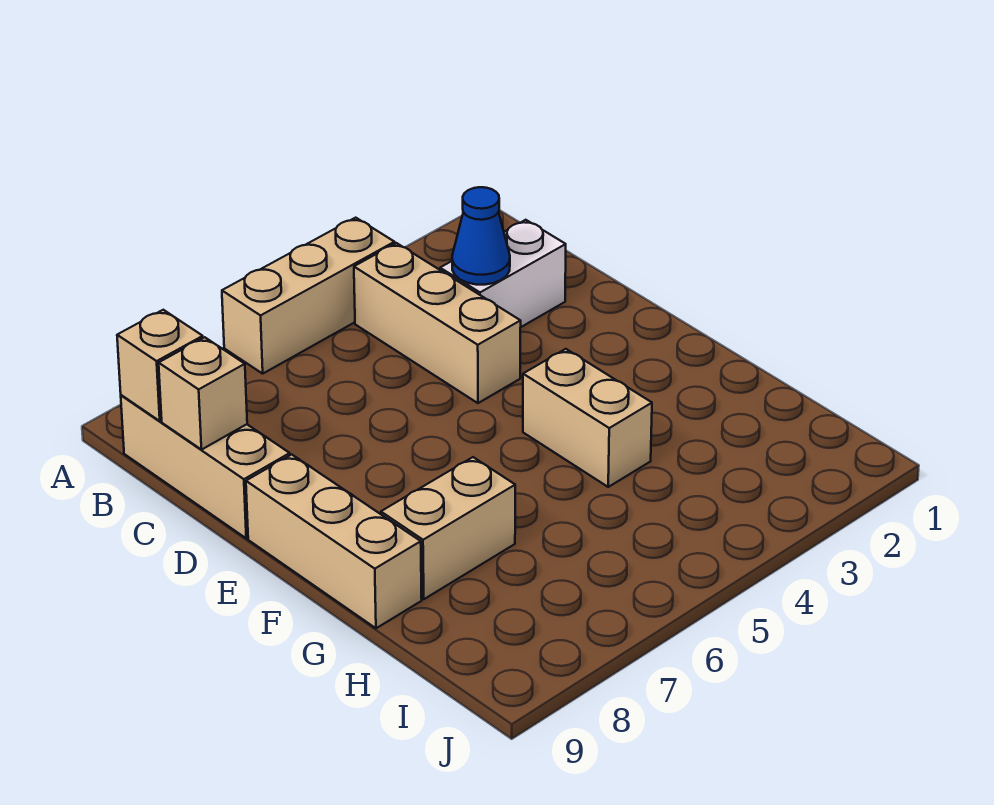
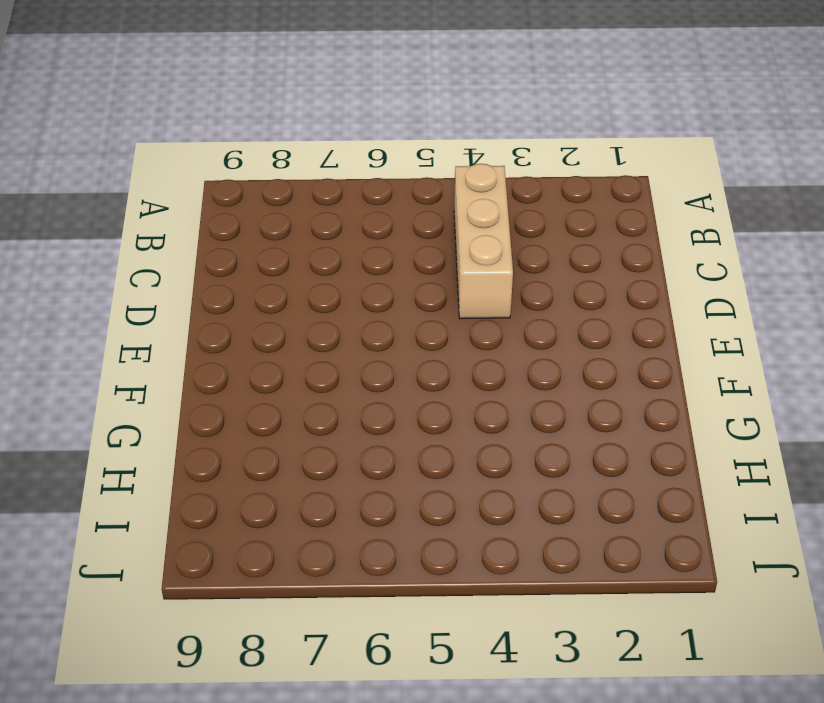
none -> tan 1x3 brick [222,218,395,374]
none -> tan 1x3 brick [121,395,290,538]

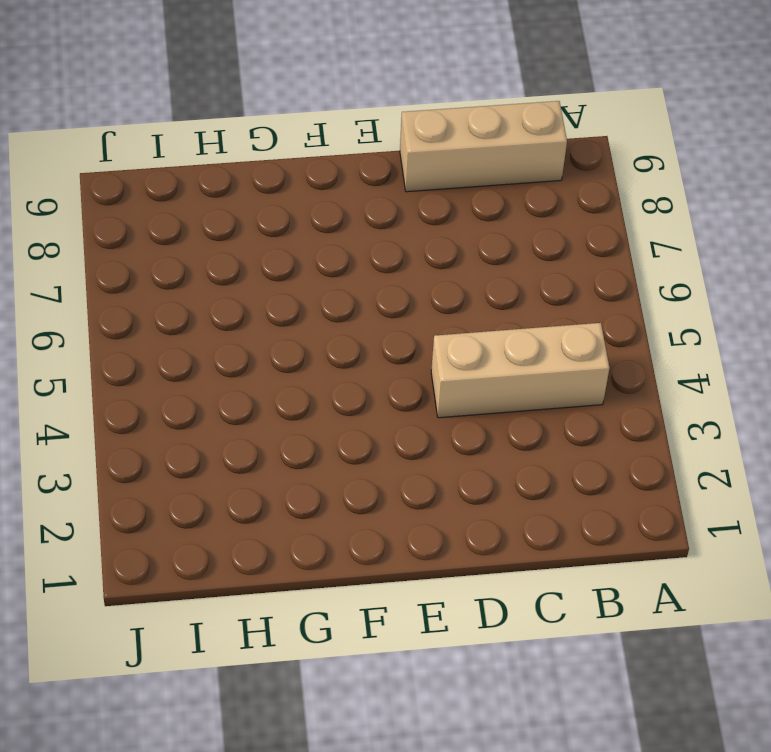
none -> tan 1x3 brick [222,218,395,374]
none -> white 1x2 brick [440,220,566,327]

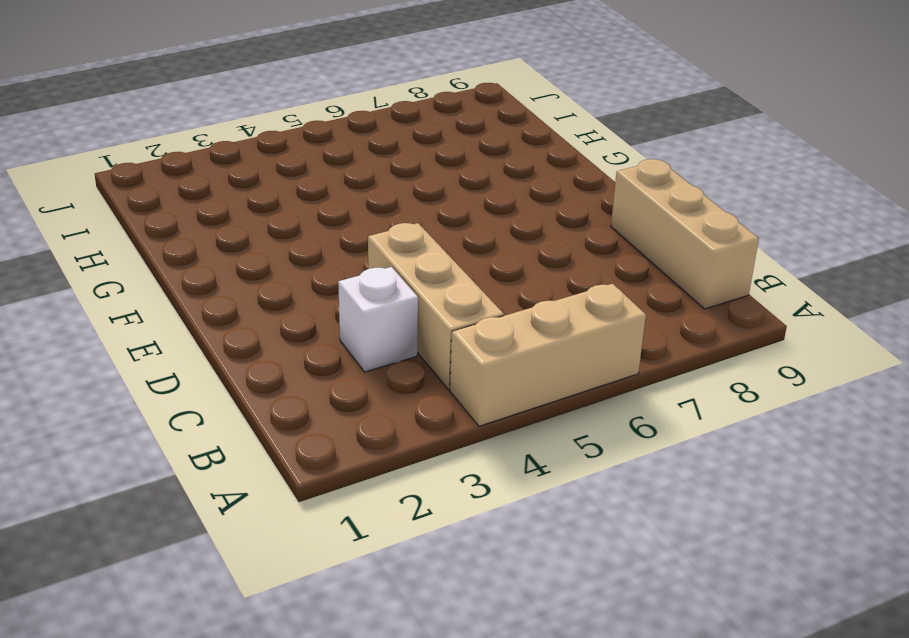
white 1x1 brick [338,267,418,372] -> white 1x2 brick [440,220,566,327]
none -> tan 1x3 brick [246,455,422,628]
none -> tan 1x2 brick [523,349,652,487]

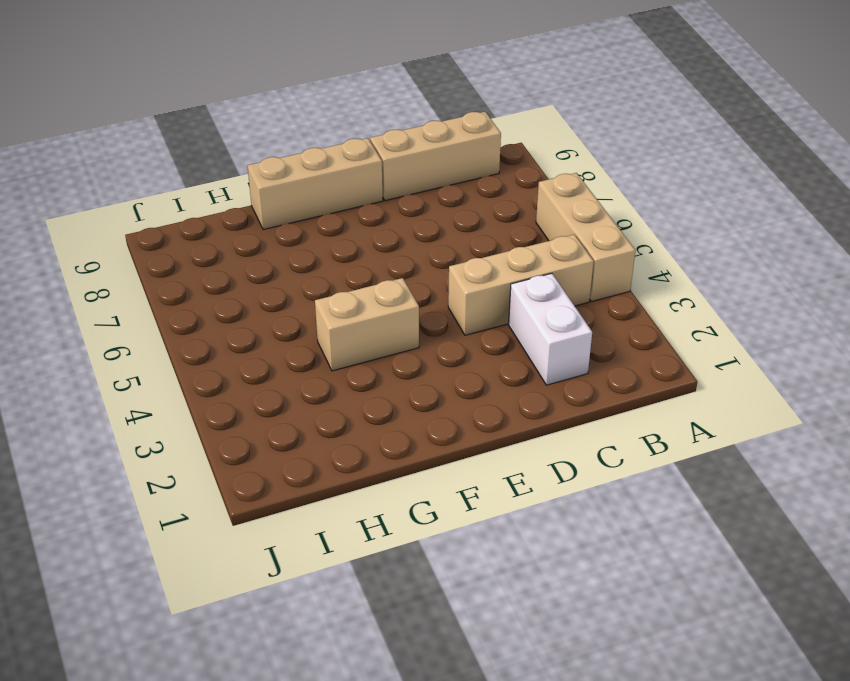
none -> tan 1x2 brick [381,457,515,599]
none -> tan 1x1 brick [117,310,203,421]

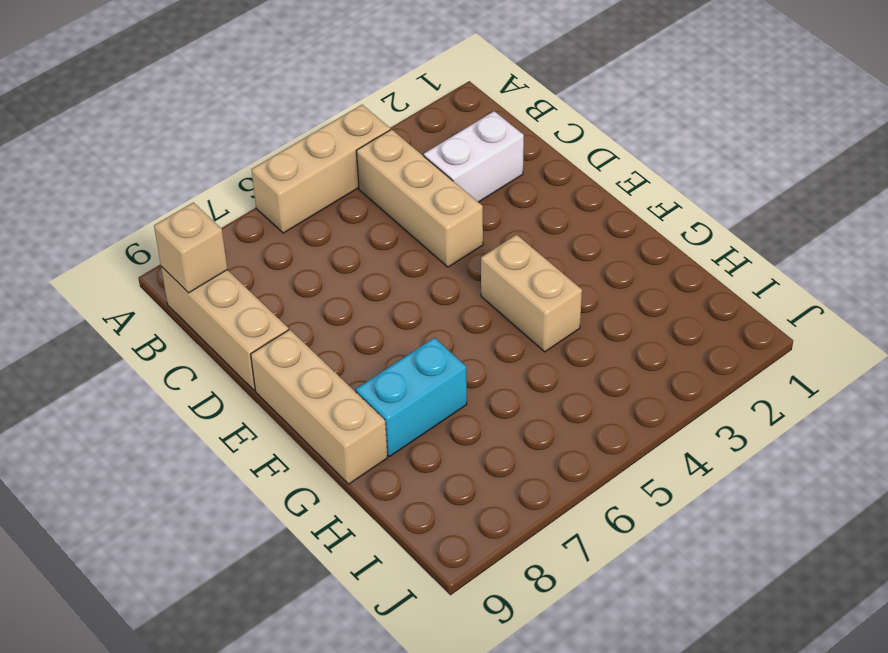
cyan 1x2 brick [356,338,467,457] -> tan 1x2 brick [381,457,515,599]
none -> blue 1x1 cone [452,187,510,285]
none -> tan 1x1 brick [159,337,247,450]

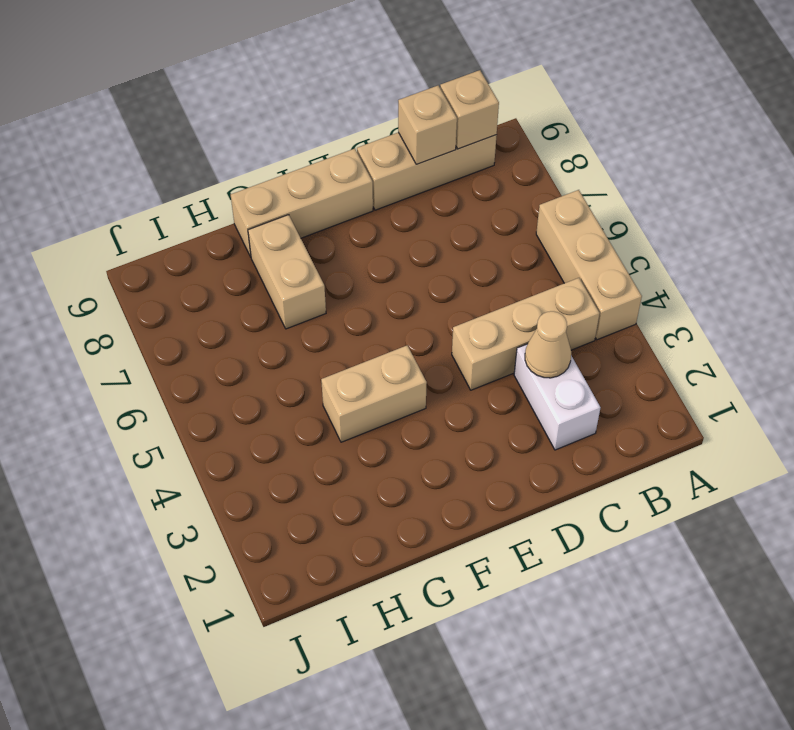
tan 1x1 cone [525,311,571,378] -> blue 1x1 cone [452,187,510,285]

